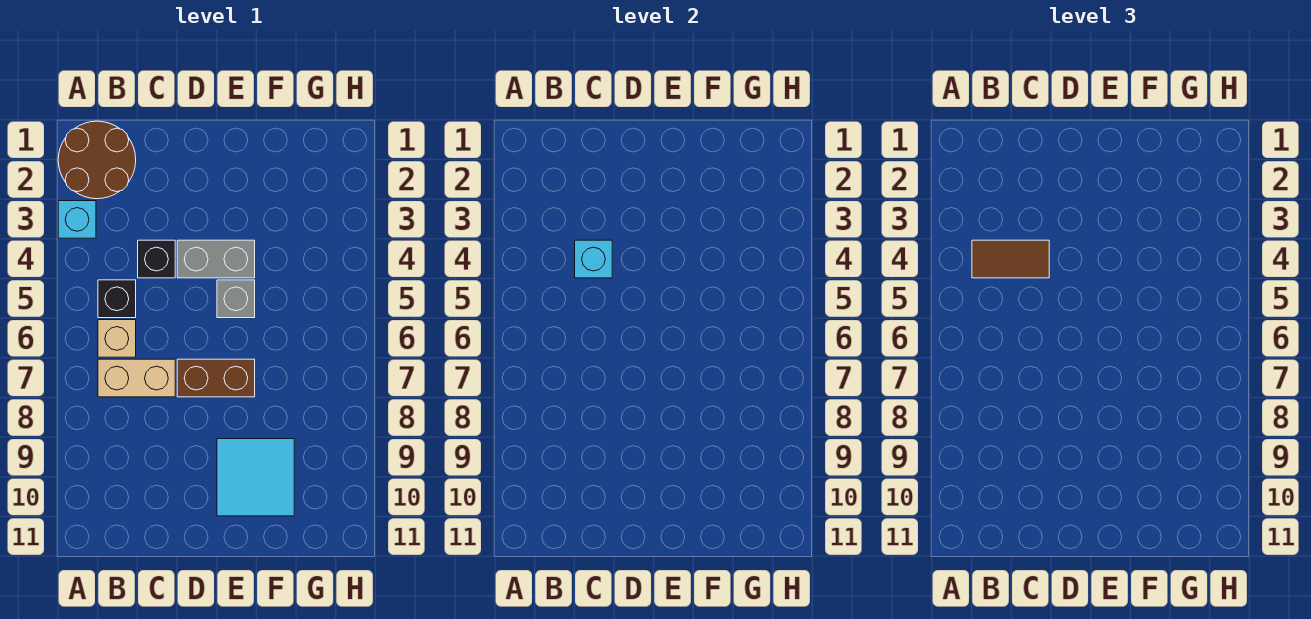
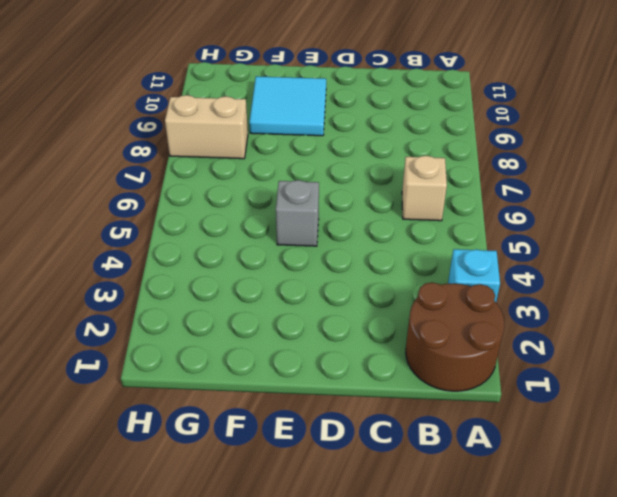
tan 1x2 brick [165,95,248,159] -> tan 1x2 brick moved to [98,359,175,397]
none -> black 1x1 brick [98,280,136,318]
none -> black 1x1 brick [138,240,175,278]
none -> grey 1x2 brick [177,240,255,278]

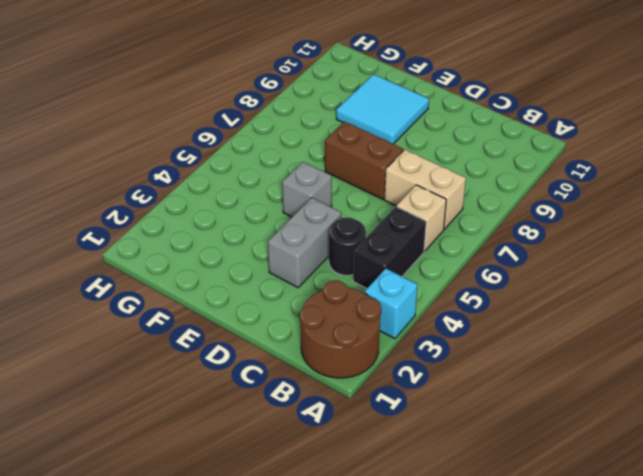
black 1x2 brick [353,207,426,289] -> black 1x1 brick [98,280,136,318]
black 1x1 round brick [329,217,366,276] -> black 1x1 brick [138,240,175,278]
grey 1x2 brick [268,198,341,287] -> grey 1x2 brick turned to [177,240,255,278]
none -> cyan 1x1 brick [575,240,612,278]
none -> brown 1x2 tile [972,240,1049,278]

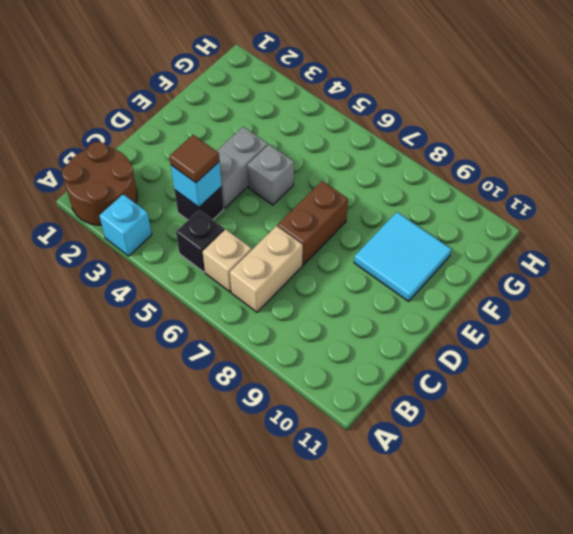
brown 1x1 tile [169,135,219,183] -> brown 1x2 tile [972,240,1049,278]

